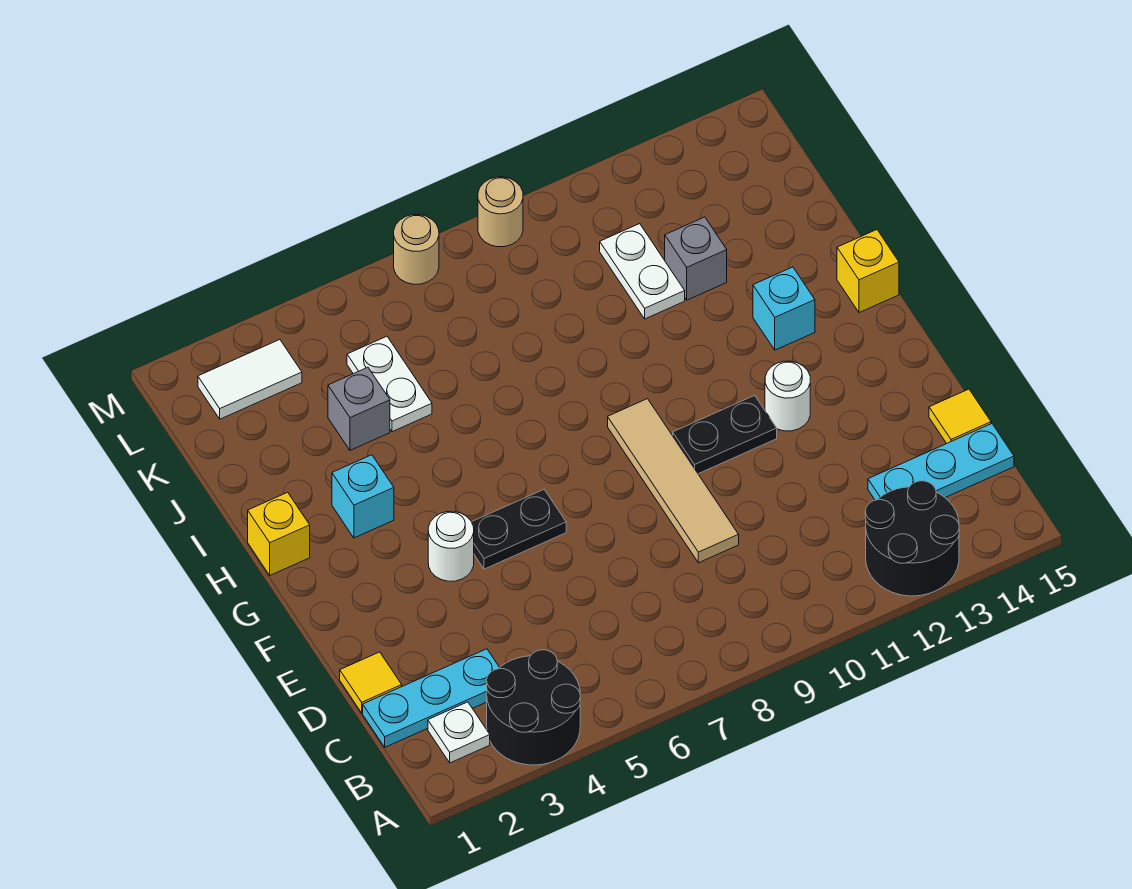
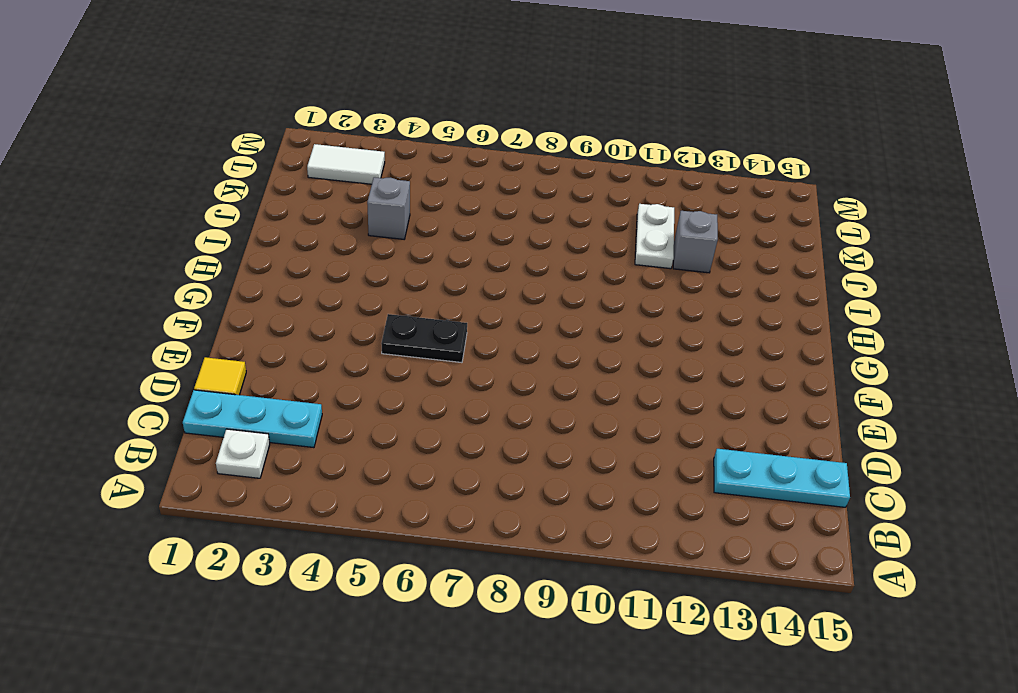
none -> black 2x2 round brick [487,650,580,765]
none -> black 2x2 round brick [865,481,959,596]
none -> tan 1x4 tile [608,399,739,563]

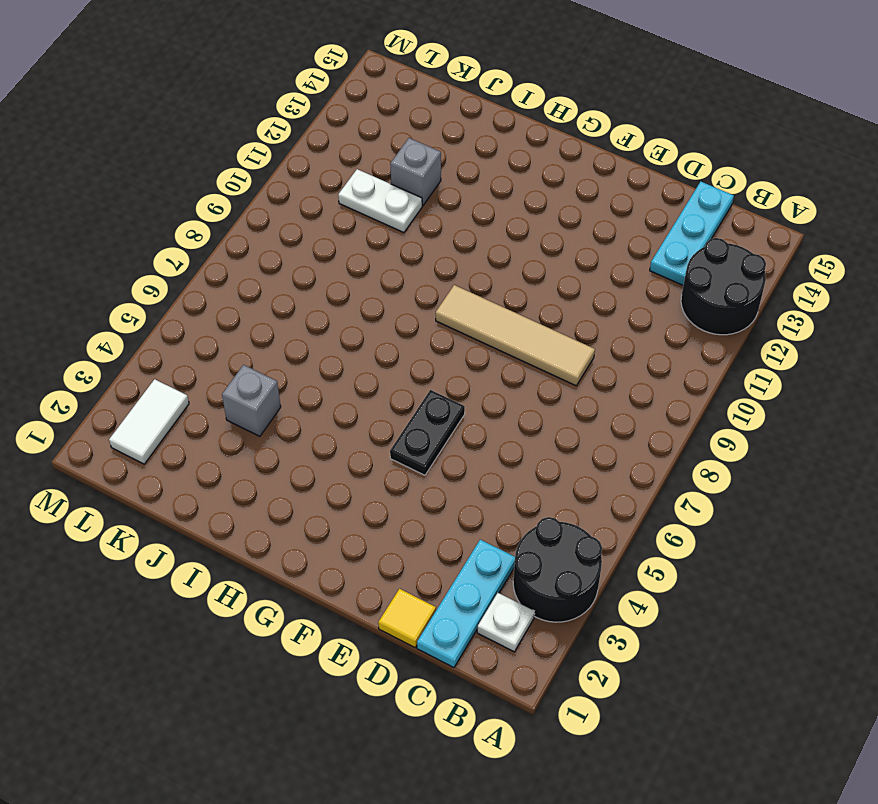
none -> yellow 1x1 tile [929,389,991,444]
none -> white 1x1 round brick [428,511,474,581]
none -> black 1x2 plate [673,395,777,474]

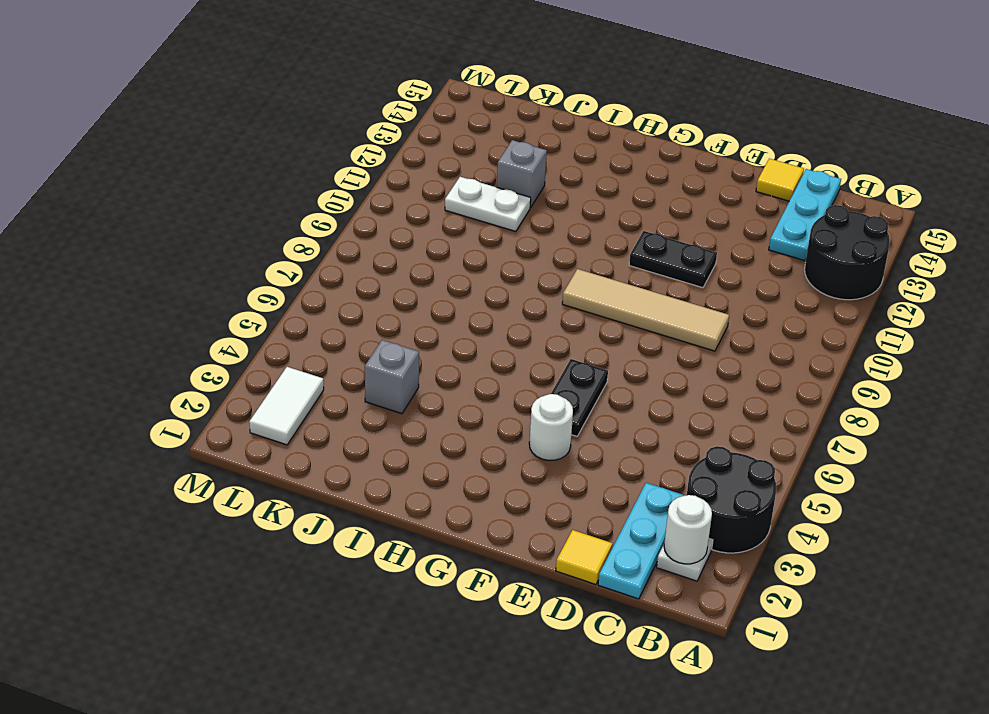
white 1x1 round brick [664,495,712,564] -> white 1x1 round brick moved to [765,361,810,431]
black 1x2 plate [629,231,717,288] -> black 1x2 plate turned to [673,395,777,474]
none -> yellow 1x1 brick [248,492,310,575]
none -> cyan 1x1 brick [332,455,394,538]
none -> cyan 1x1 brick [753,267,815,350]

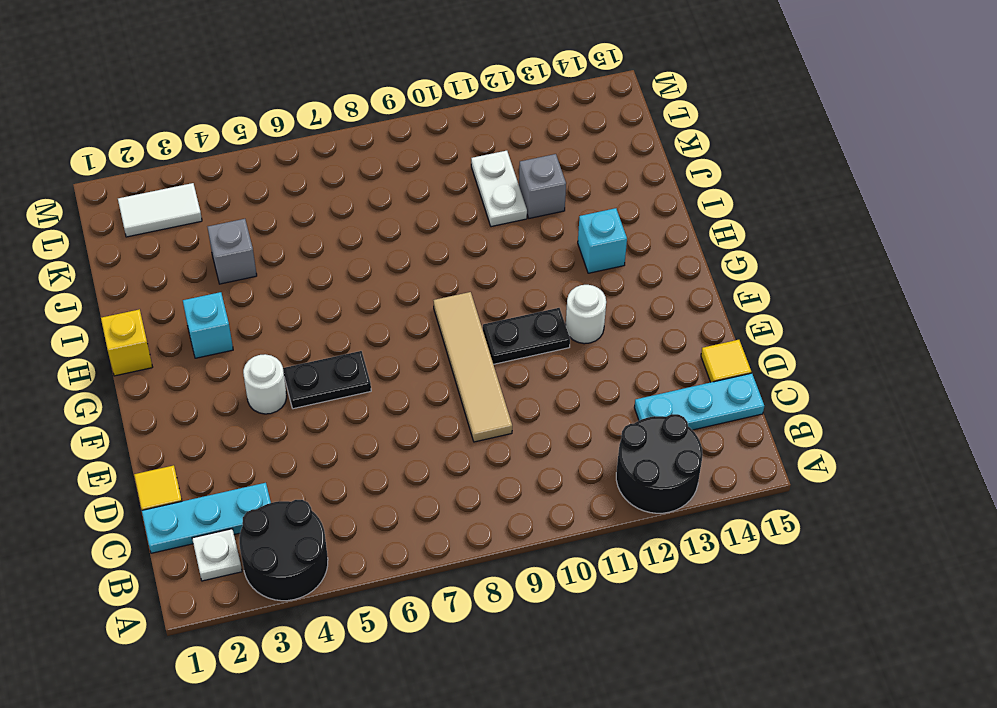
none -> yellow 1x1 brick [837,230,899,313]
none -> white 1x2 plate [347,336,432,432]
none -> tan 1x1 round brick [394,215,439,284]

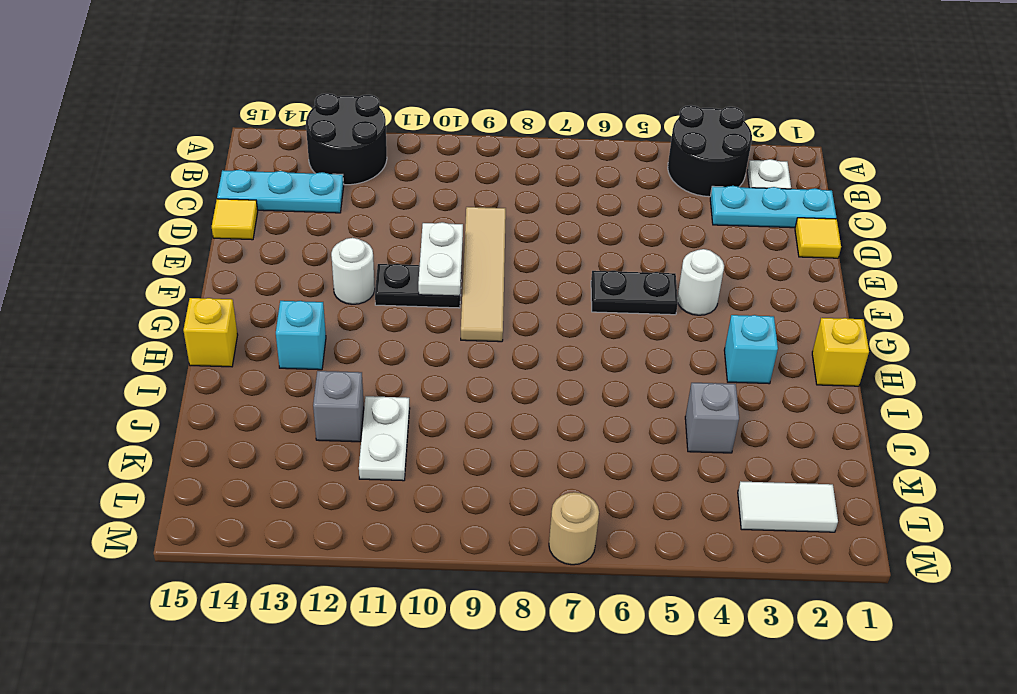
white 1x2 plate [418,222,463,296] -> white 1x2 plate moved to [347,336,432,432]
none -> tan 1x1 round brick [478,177,523,247]

